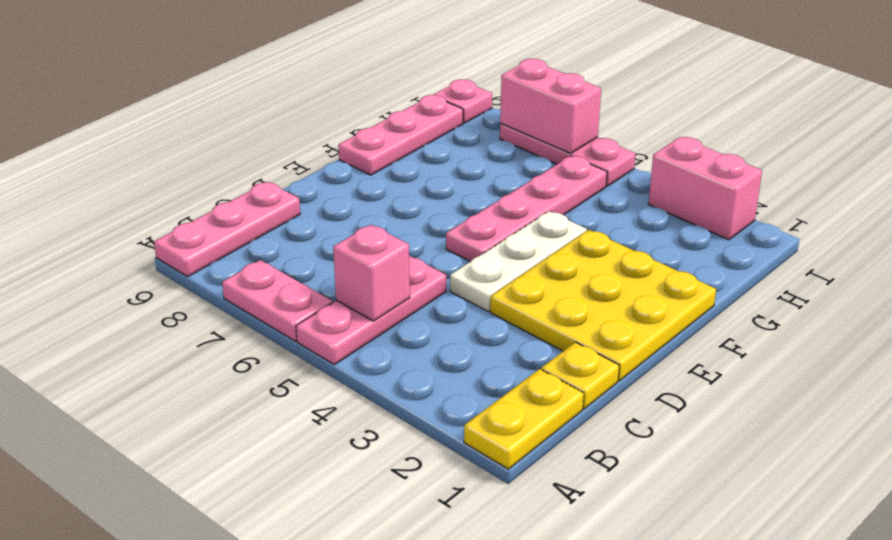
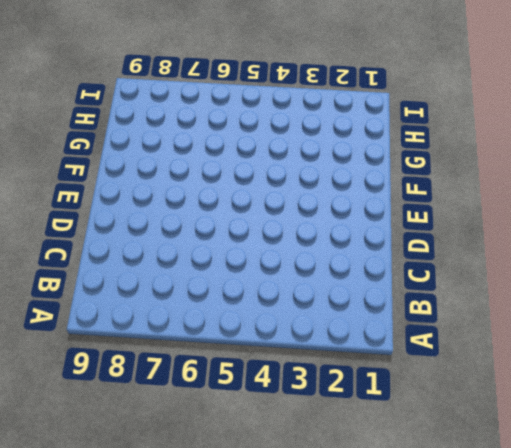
none -> yellow 1x2 plate [464,369,584,469]
none -> pink 1x3 plate [296,256,446,365]
none -> pink 1x2 plate [222,260,332,341]

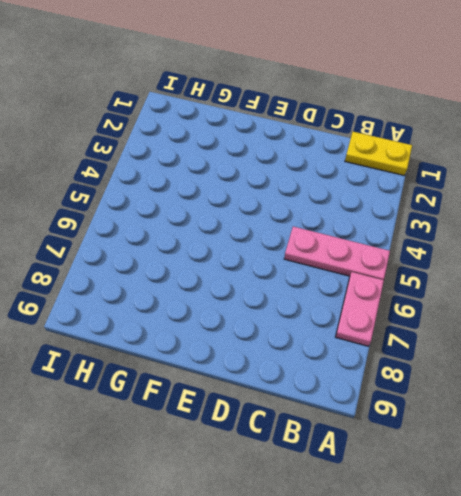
none -> pink 1x3 plate [154,182,300,276]
none -> yellow 1x1 plate [541,342,619,409]
none -> yellow 3x3 plate [490,230,716,381]

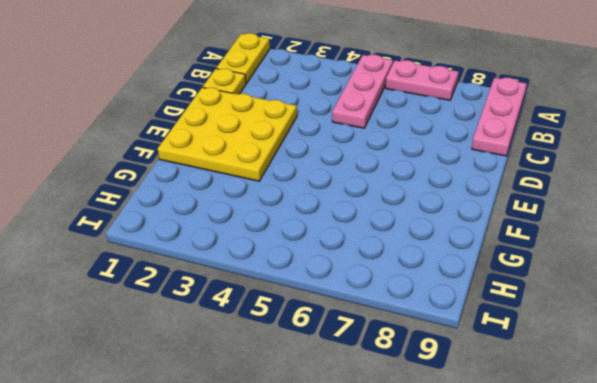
none -> white 1x3 plate [450,211,587,311]
none -> pink 1x4 plate [446,156,607,262]
none -> pink 1x3 plate [339,95,463,175]

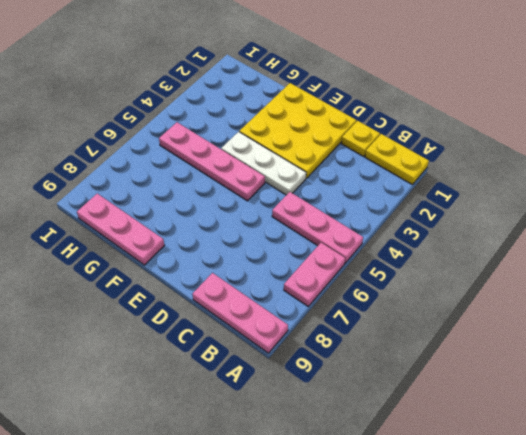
none -> pink 1x2 brick [648,137,762,240]
none -> pink 1x3 plate [500,124,636,186]
none -> pink 1x1 plate [433,79,492,123]

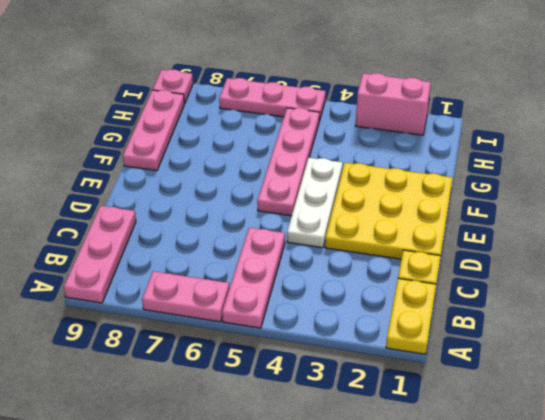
none -> pink 1x1 brick [333,225,410,321]
none -> pink 1x2 brick [500,59,601,153]

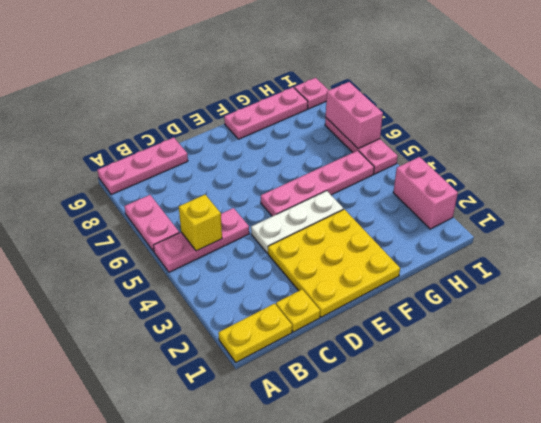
yellow 1x1 brick [179,195,222,251] -> pink 1x1 brick [333,225,410,321]

